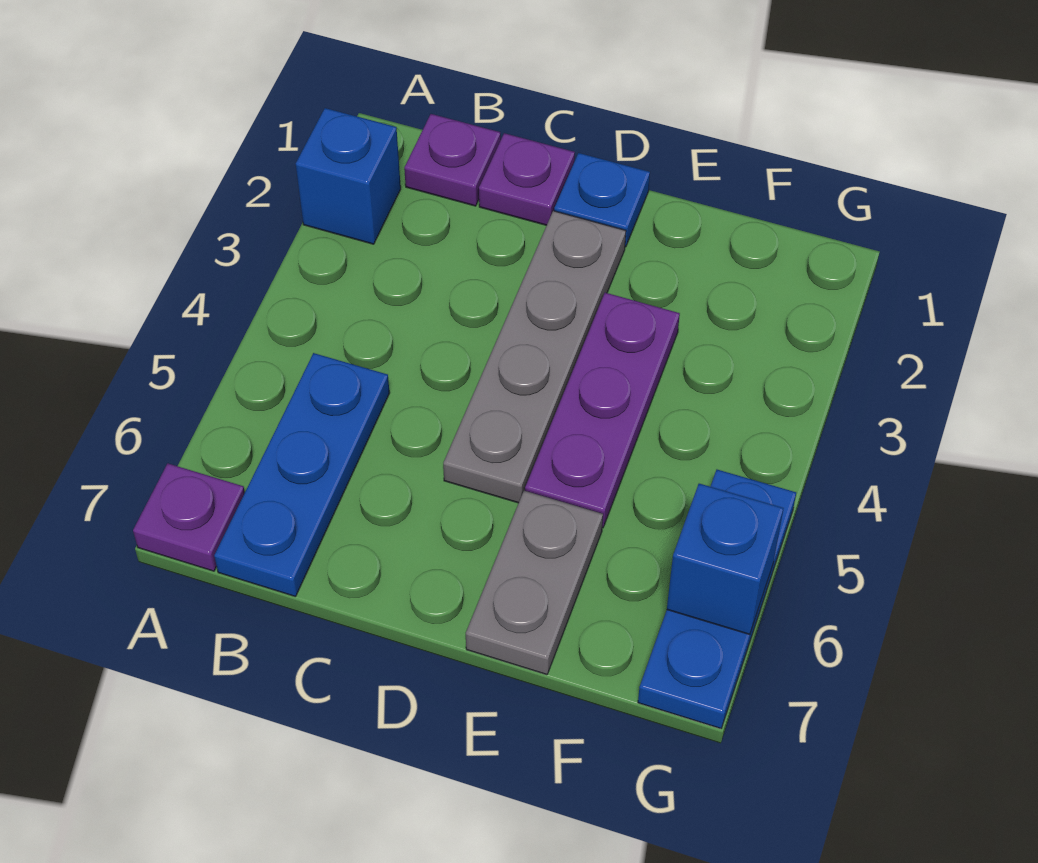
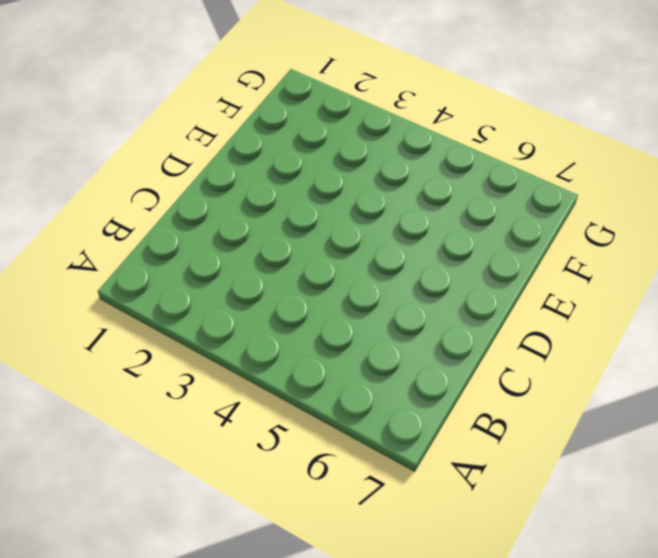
none -> blue 1x1 brick [296,108,401,244]
none -> purple 1x1 plate [133,463,245,571]

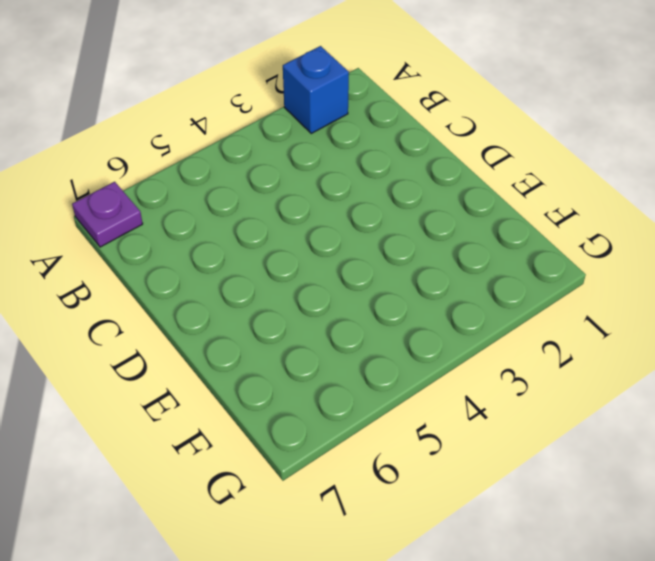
none -> purple 1x1 plate [404,114,501,206]
none -> blue 1x3 plate [214,353,390,597]

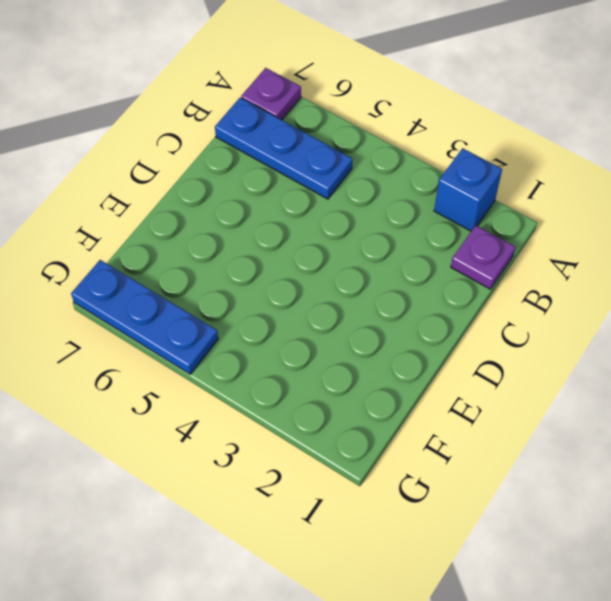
none -> purple 1x1 plate [479,133,575,225]
none -> blue 1x1 plate [554,153,650,247]

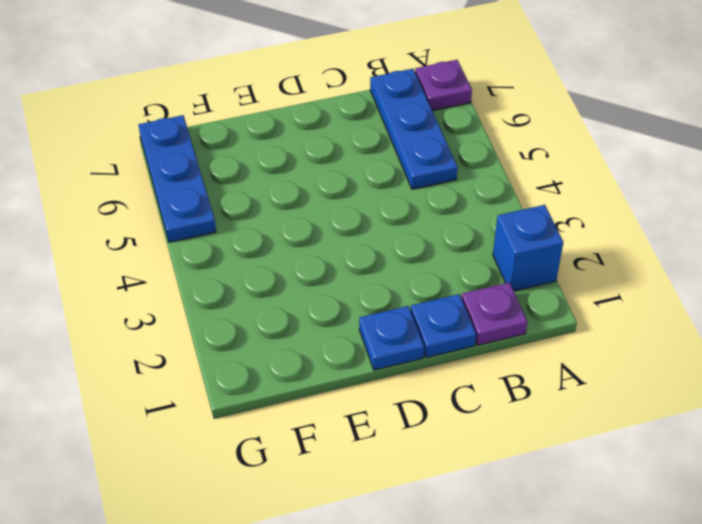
blue 1x1 plate [411,294,476,358] -> purple 1x1 plate [479,133,575,225]
none -> grey 1x4 plate [443,211,626,503]
none -> purple 1x3 plate [525,293,680,528]

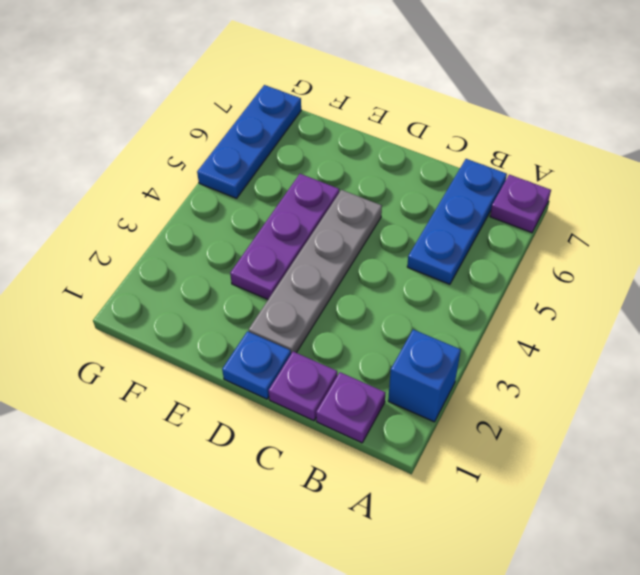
none -> grey 1x2 plate [466,491,603,675]
none -> blue 1x1 brick [667,484,784,635]

